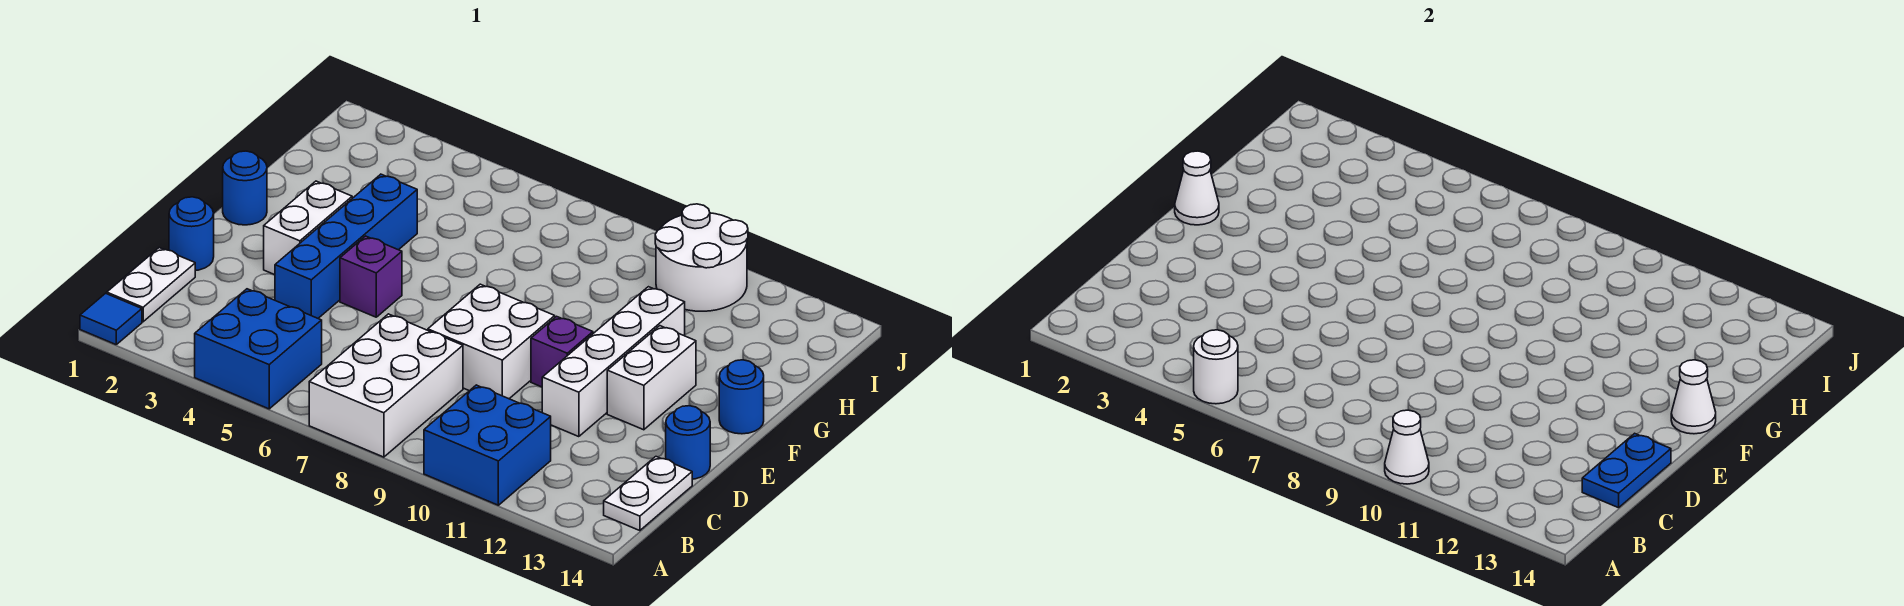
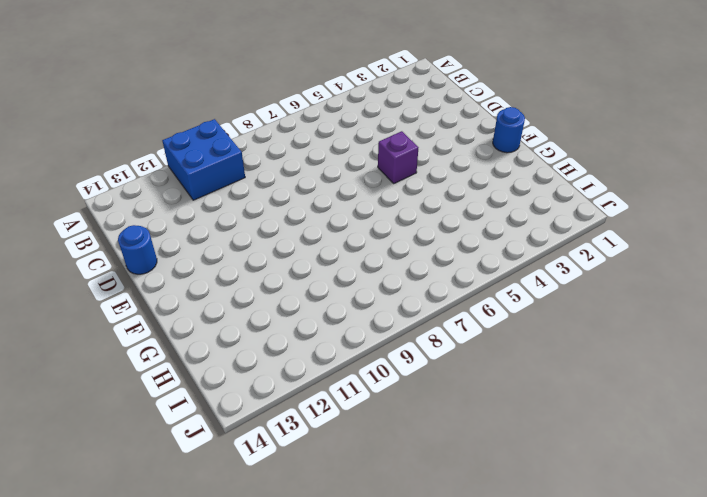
none -> blue 1x1 tile [80,293,142,344]
none -> blue 2x2 brick [195,289,322,409]
none -> white 2x3 brick [309,314,463,457]

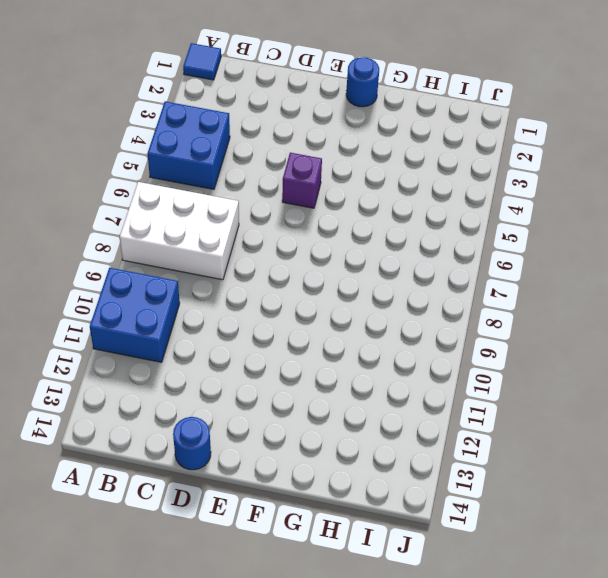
none -> white 1x2 plate [107,248,195,322]
none -> white 1x2 plate [604,457,692,531]
none -> blue 1x1 round brick [169,197,214,270]

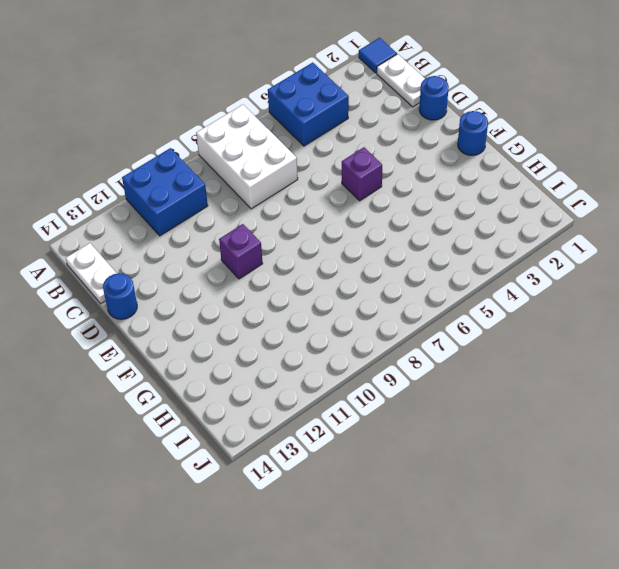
none -> blue 1x4 brick [275,174,417,318]
none -> white 2x2 brick [428,284,555,399]
none -> white 1x4 brick [542,287,685,437]

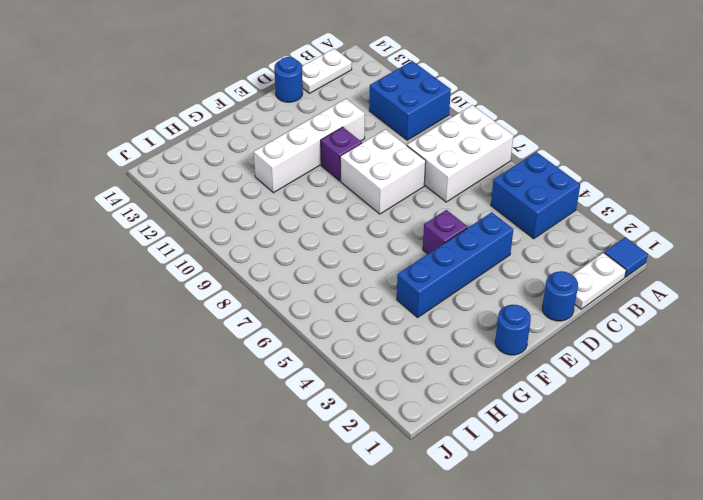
none -> white 1x2 brick [264,181,352,275]
none -> white 1x2 brick [607,326,696,430]
none -> blue 1x1 round brick [719,360,764,434]

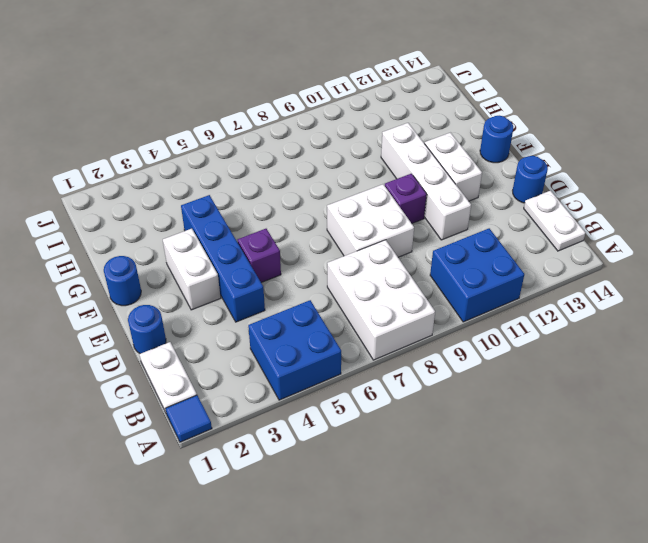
none -> white 2x2 round brick [655,204,748,311]
none -> white 1x1 round brick [1194,330,1238,404]
none -> white 1x1 cone [1385,410,1429,484]

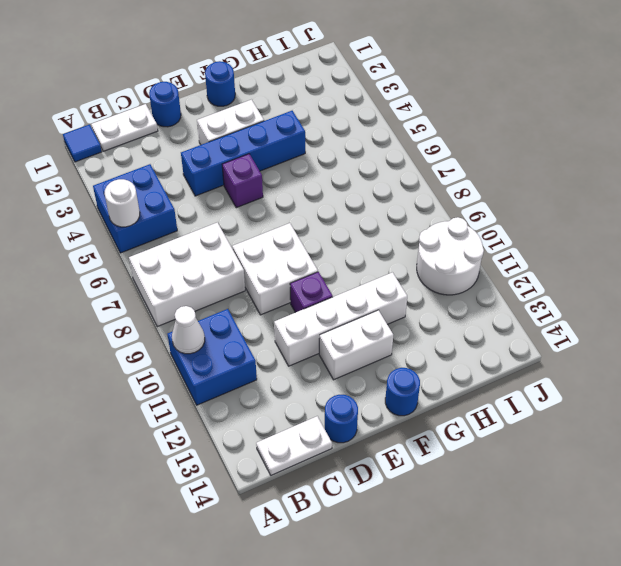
none -> blue 1x2 plate [1582,433,1671,508]
none -> white 1x1 cone [1175,151,1219,225]
none -> white 1x1 cone [1671,360,1716,434]

